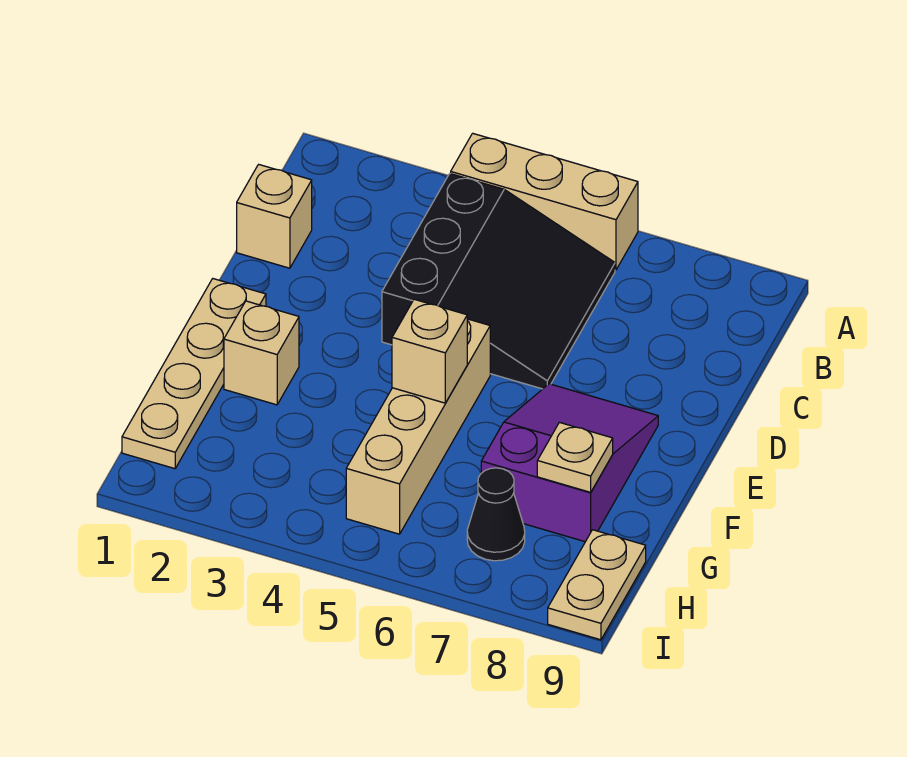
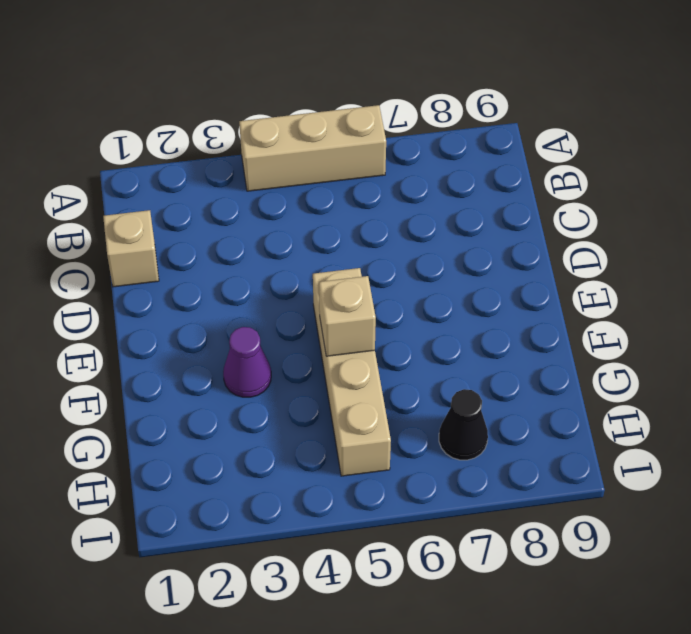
purple 1x1 cone [223,327,271,397] -> none
none -> black 3x3 slope [382,174,615,389]
none -> tan 1x4 plate [122,279,266,469]

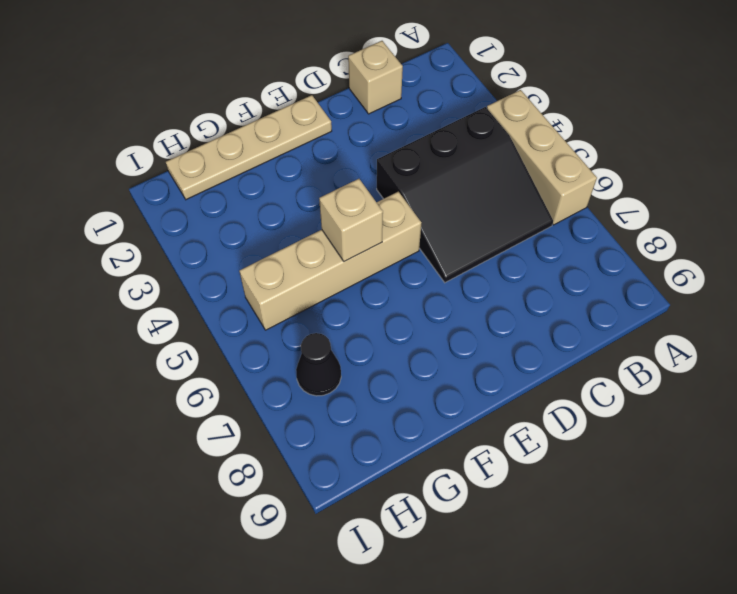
none -> purple 2x3 slope [481,384,658,542]
none -> tan 1x1 brick [224,301,299,405]

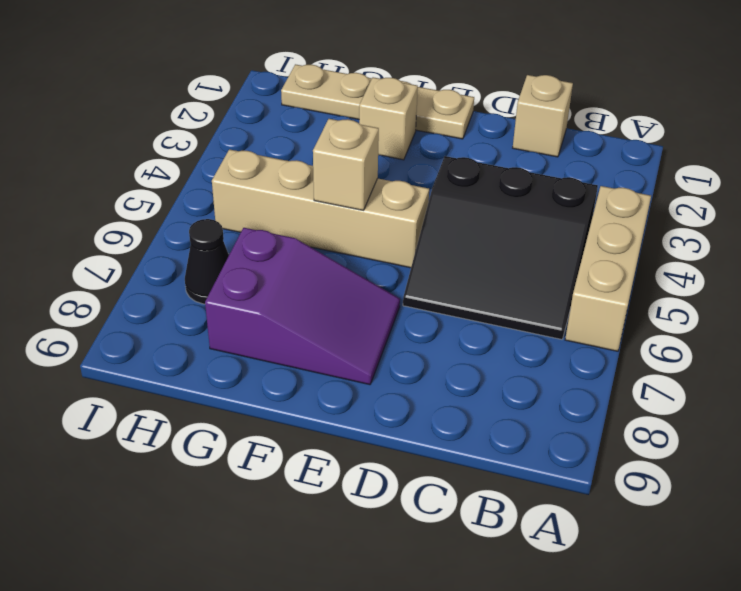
none -> tan 1x2 plate [548,530,646,640]
none -> tan 1x1 plate [537,422,613,492]

